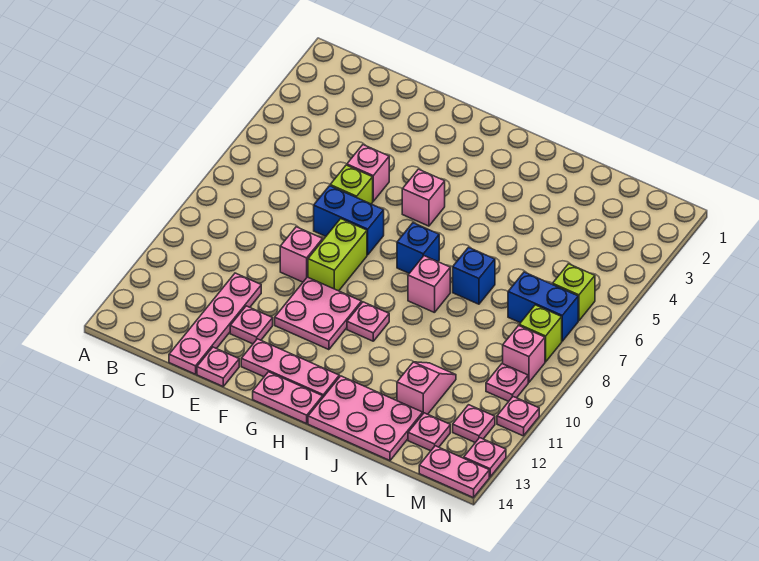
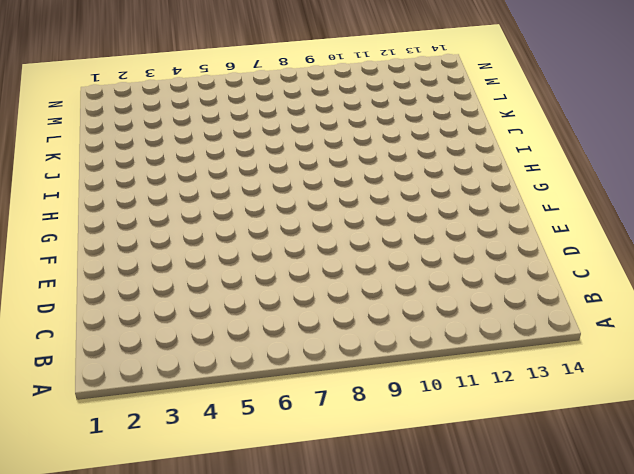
none -> pink 1x4 plate [169,273,261,374]
none -> pink 1x1 brick [347,145,389,201]
none -> lime 1x1 brick [330,165,373,204]

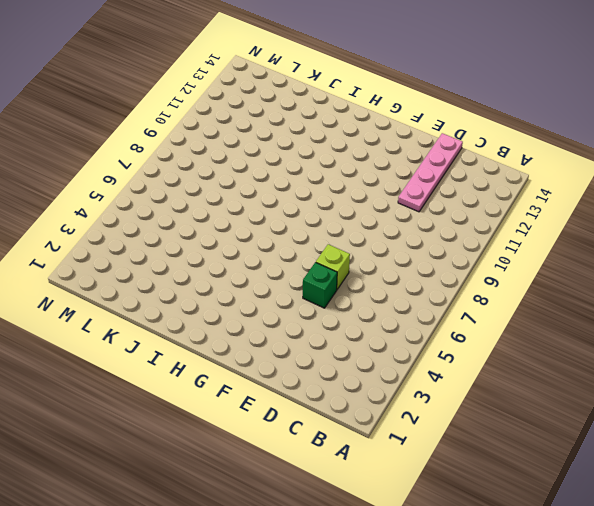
green 1x1 brick [303,262,337,308] -> pink 1x1 brick [347,145,389,201]
none -> blue 1x2 brick [314,186,384,255]
none -> pink 1x1 brick [280,227,323,282]
none -> pink 1x1 plate [230,306,273,344]

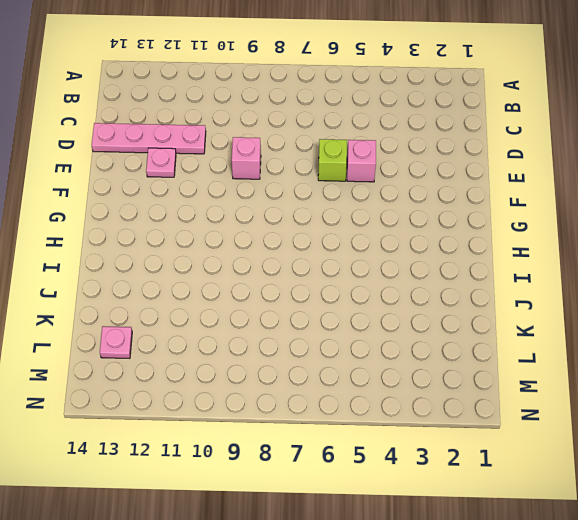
none -> blue 1x2 brick [314,186,384,255]
none -> pink 1x1 plate [197,347,239,386]
none -> lime 1x2 brick [308,219,367,291]

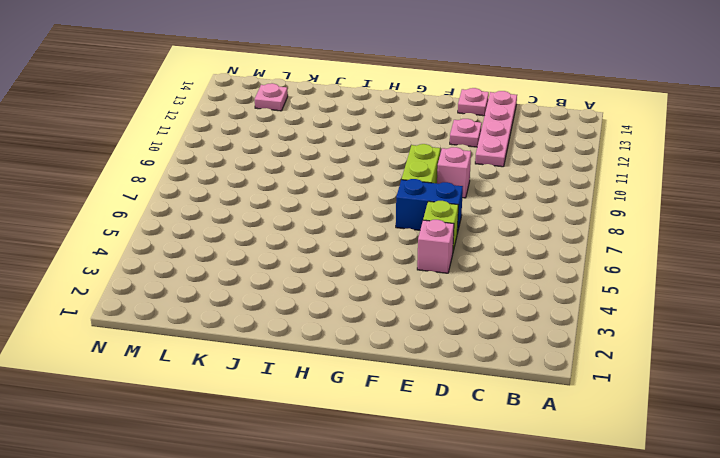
none -> pink 2x2 plate [275,277,361,350]
none -> pink 1x3 plate [241,339,339,397]
none -> pink 1x1 brick [402,169,445,226]

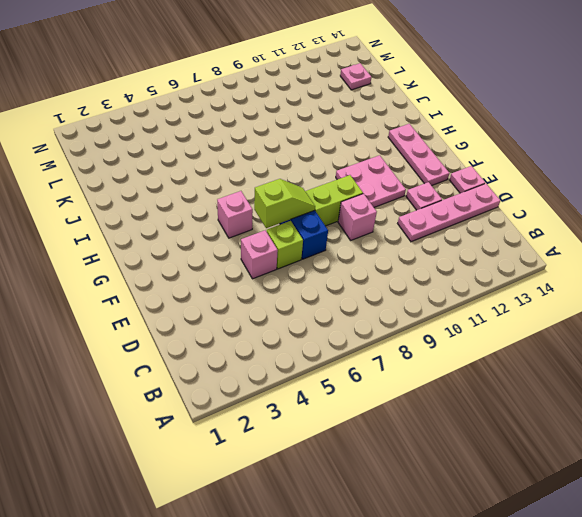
lime 1x2 slope [254,179,315,228] -> none
none -> pink 1x2 plate [253,372,323,424]
none -> blue 1x1 brick [397,223,439,273]
none -> pink 1x1 plate [347,302,389,341]

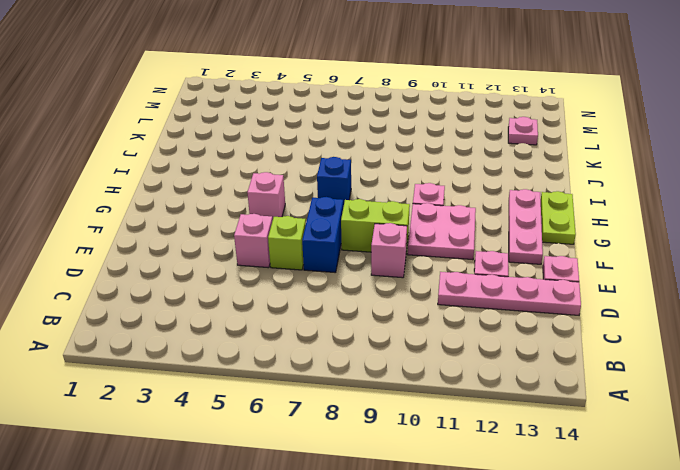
lime 1x2 plate [541,191,576,244] -> pink 1x2 plate [253,372,323,424]
none -> pink 1x1 brick [408,256,450,313]
none -> pink 2x3 plate [308,376,423,461]
none -> blue 1x1 brick [453,247,495,304]

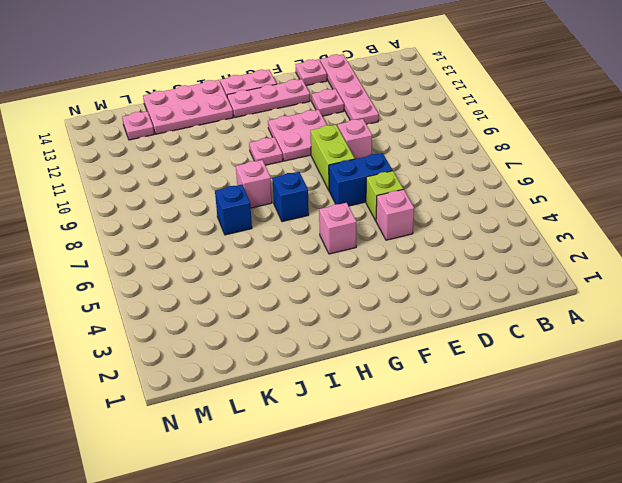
none -> pink 1x2 slope [397,362,456,414]
none -> blue 1x2 brick [508,272,578,341]
none -> lime 1x1 brick [553,264,595,321]

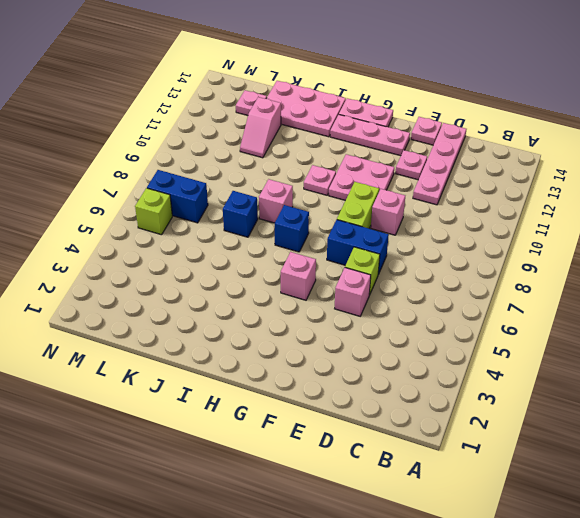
none -> lime 1x1 brick [519,305,562,362]
none -> pink 1x1 brick [503,326,545,382]
none -> pink 1x1 plate [486,364,528,401]

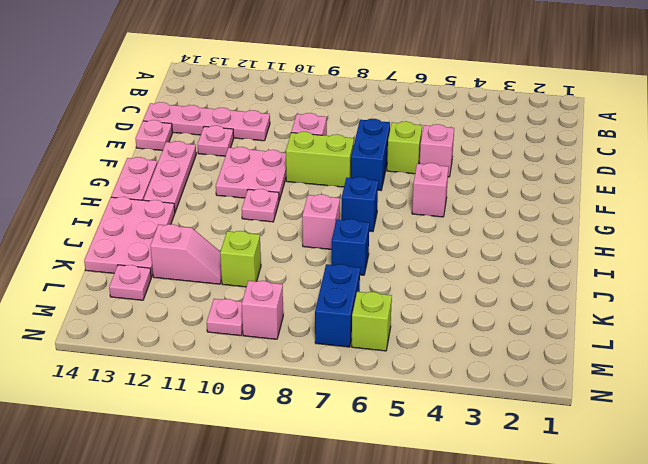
lime 1x1 brick [220,231,261,287] -> lime 1x1 brick moved to [519,305,562,362]
none -> pink 1x1 plate [453,405,495,443]
none -> pink 1x2 plate [419,446,489,498]
none -> pink 1x1 plate [497,397,539,436]

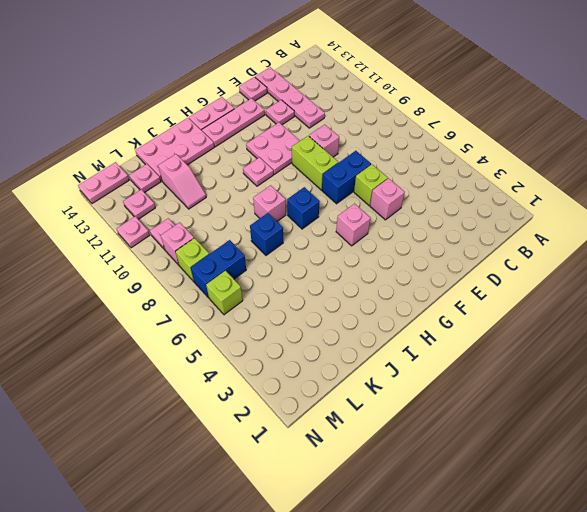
none -> pink 1x1 plate [464,438,506,477]

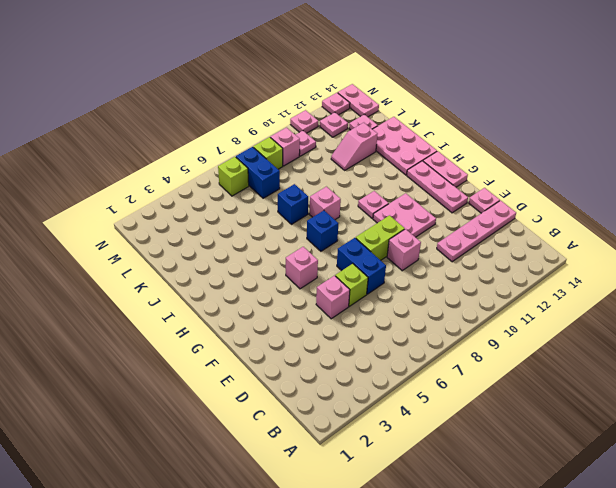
none -> pink 1x1 plate [230,306,273,344]

